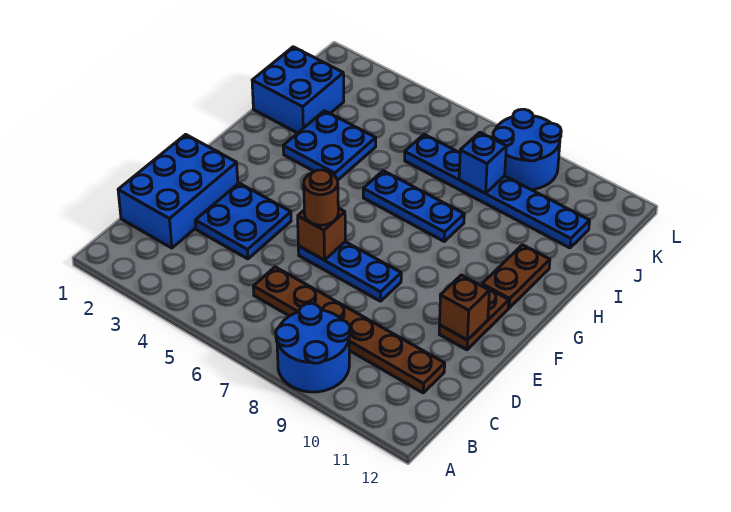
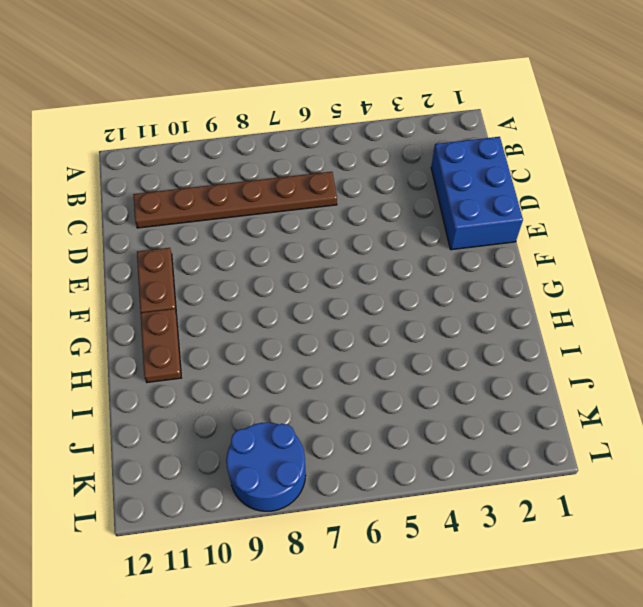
none -> blue 2x2 round brick [276,303,350,392]
none -> blue 2x2 plate [195,183,291,259]
none -> blue 1x3 plate [298,242,401,301]

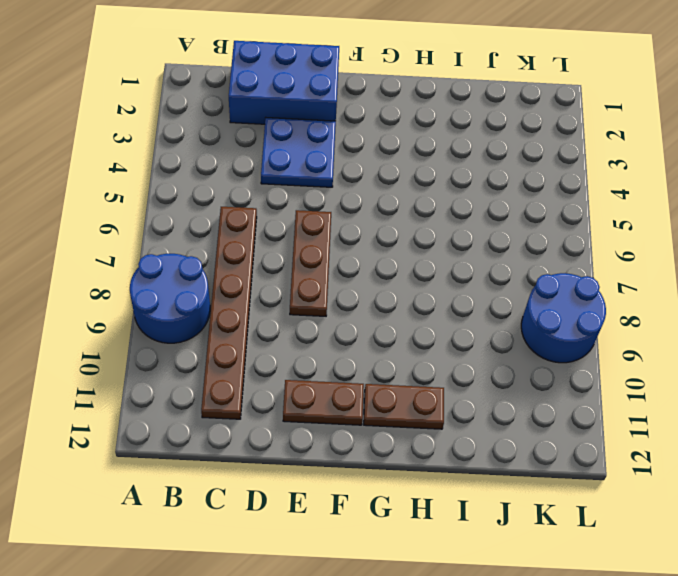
brown 1x3 plate [290,210,331,316] -> blue 1x3 plate [298,242,401,301]
none -> blue 2x2 plate [283,111,376,180]
none -> blue 1x3 plate [363,171,464,241]
none -> blue 2x2 brick [252,47,344,133]

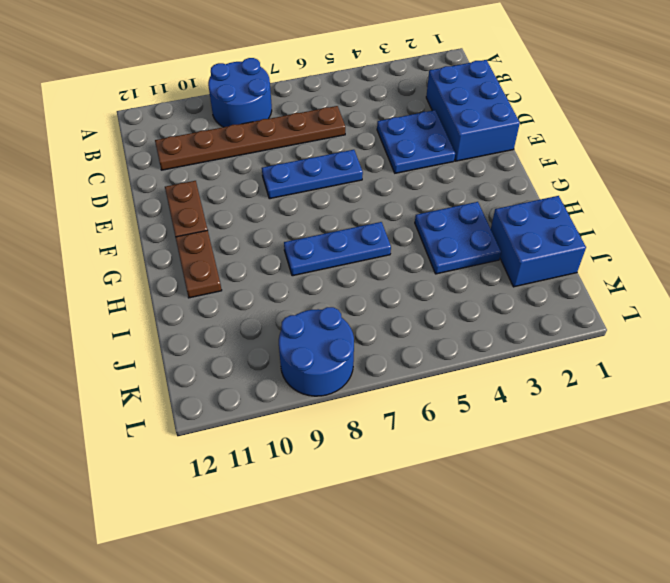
none -> blue 1x6 plate [405,134,590,248]
none -> brown 1x1 brick [298,208,345,260]
none -> brown 1x1 brick [440,275,489,340]

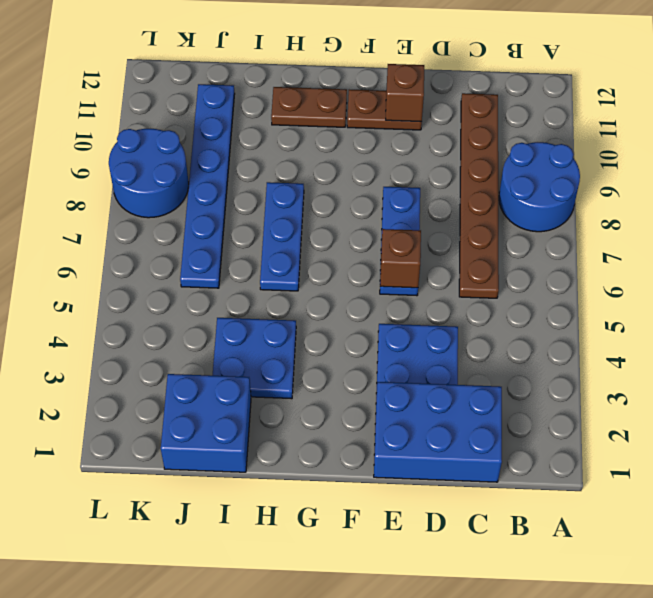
none -> blue 1x1 brick [459,132,506,193]
none -> brown 1x1 round brick [304,170,338,225]

